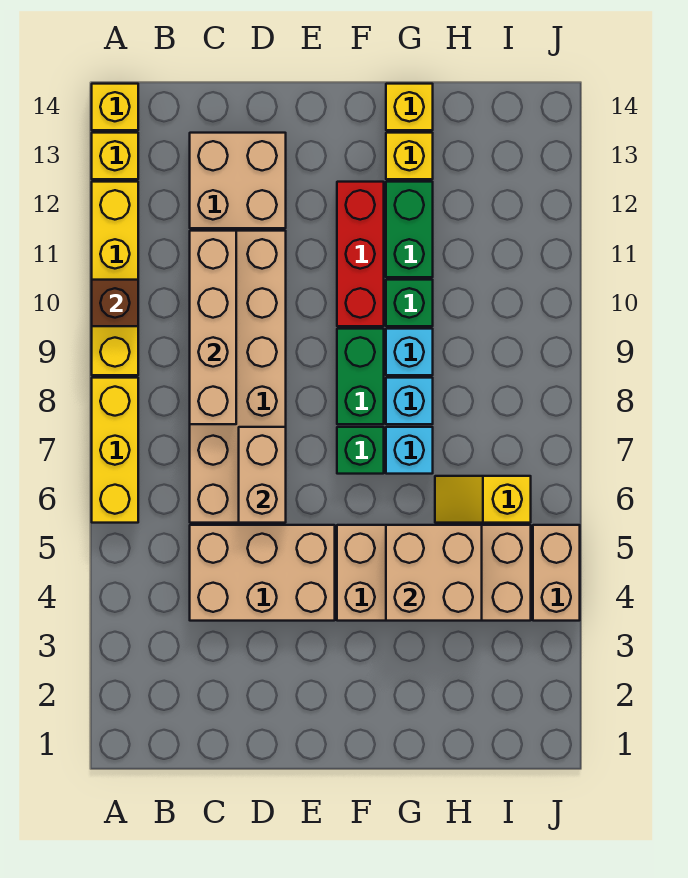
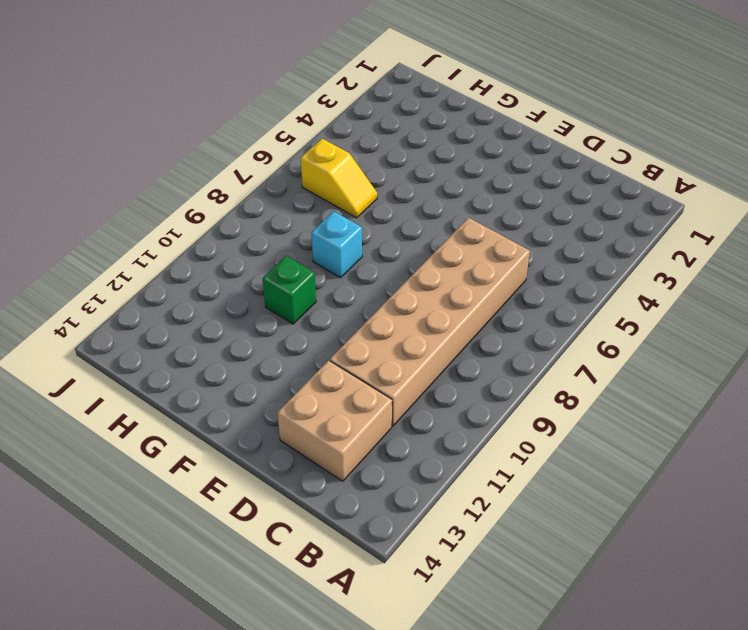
none -> yellow 1x3 brick [92,378,138,523]
none -> yellow 1x4 brick [92,182,138,375]
none -> yellow 1x1 brick [92,133,138,179]

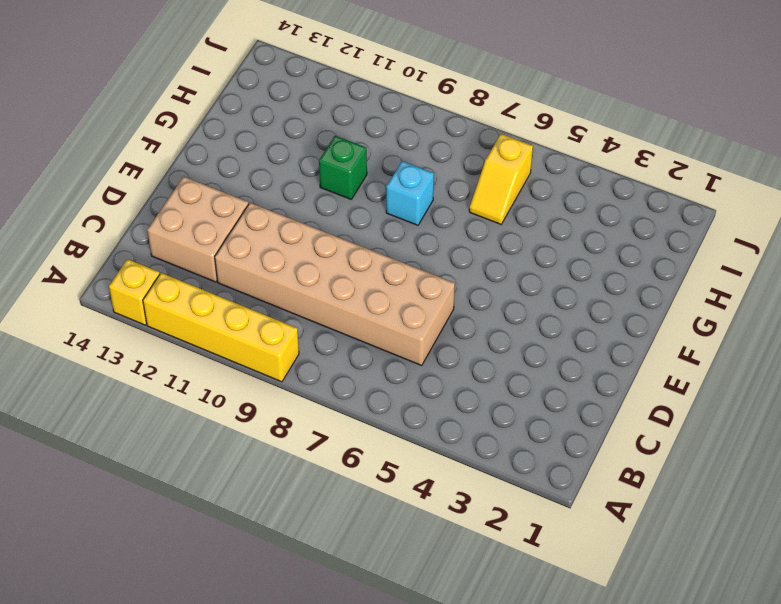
none -> yellow 1x3 brick [92,378,138,523]
none -> yellow 1x1 brick [92,84,138,130]
none -> tan 2x3 brick [190,525,335,621]

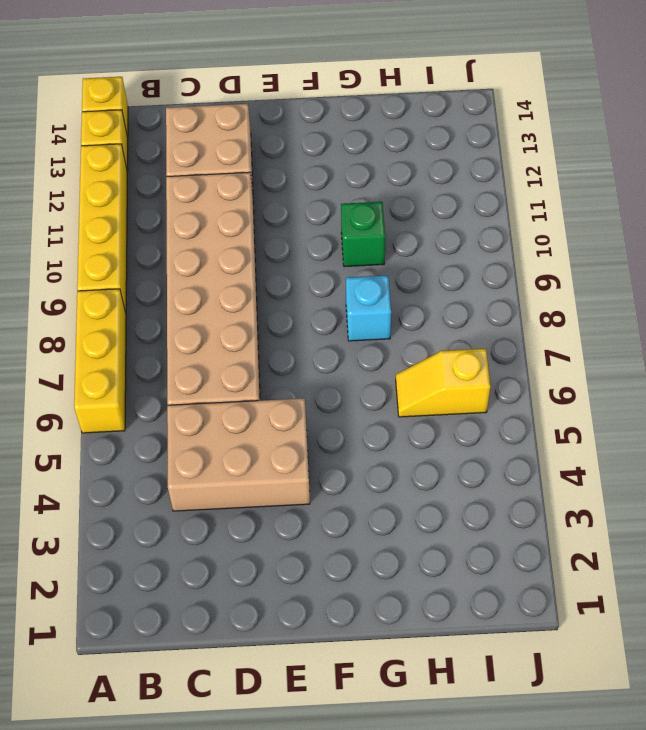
none -> tan 2x4 brick [337,525,531,621]
none -> green 1x1 brick [337,427,384,474]
none -> green 1x2 brick [337,329,384,424]

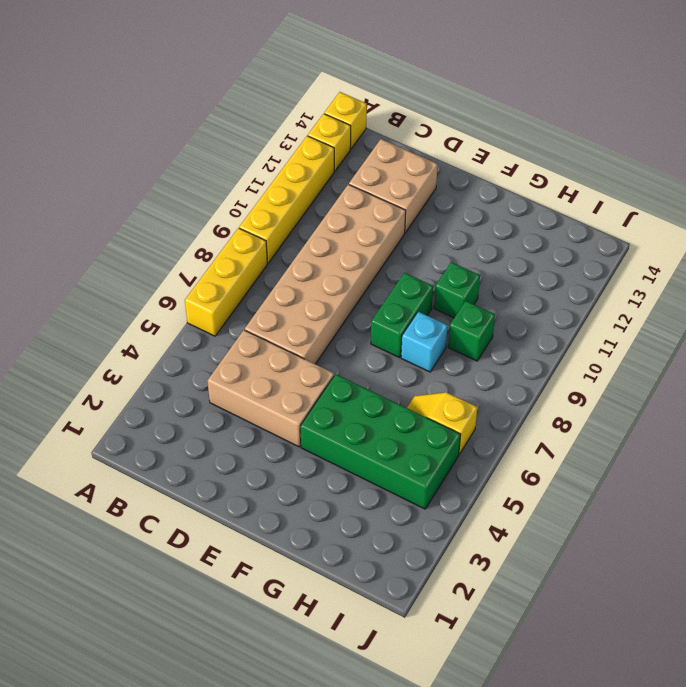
green 2x4 brick [300,374,461,509] -> tan 2x4 brick [337,525,531,621]
green 1x1 brick [448,301,495,361] -> green 1x1 brick moved to [337,427,384,474]
none -> red 1x3 brick [337,182,384,326]
none -> cyan 1x1 brick [386,427,433,474]
none -> cyan 1x1 brick [386,329,433,375]

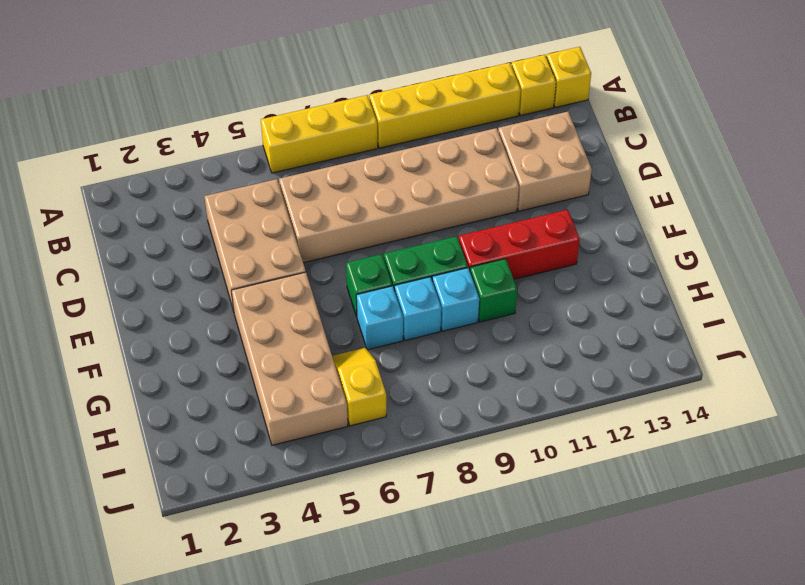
none -> green 1x2 brick [386,182,433,277]
none -> yellow 1x1 brick [386,133,433,179]
none -> yellow 1x1 brick [386,84,433,130]

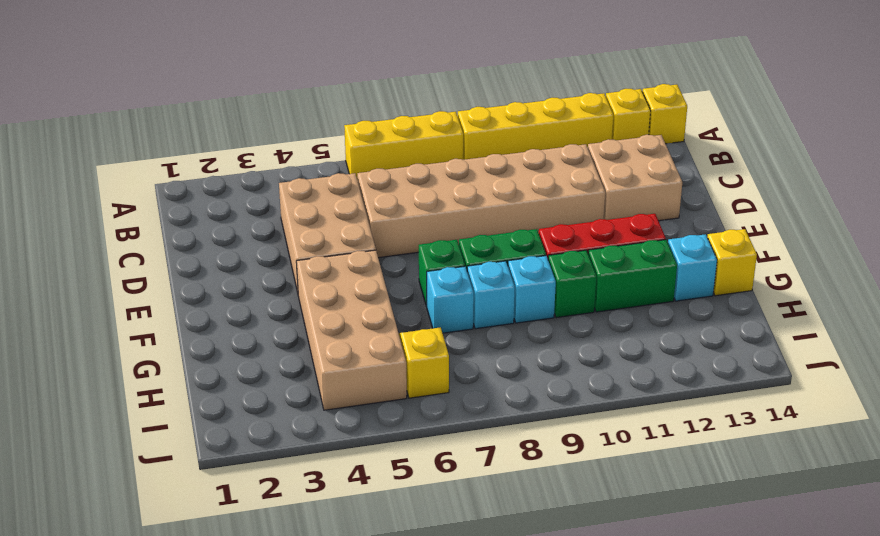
cyan 1x1 brick [668,234,717,301] -> yellow 1x1 brick [386,133,433,179]
none -> tan 1x2 brick [533,525,580,621]
none -> brown 1x1 brick [92,280,138,326]
none -> tan 1x4 brick [190,231,236,424]

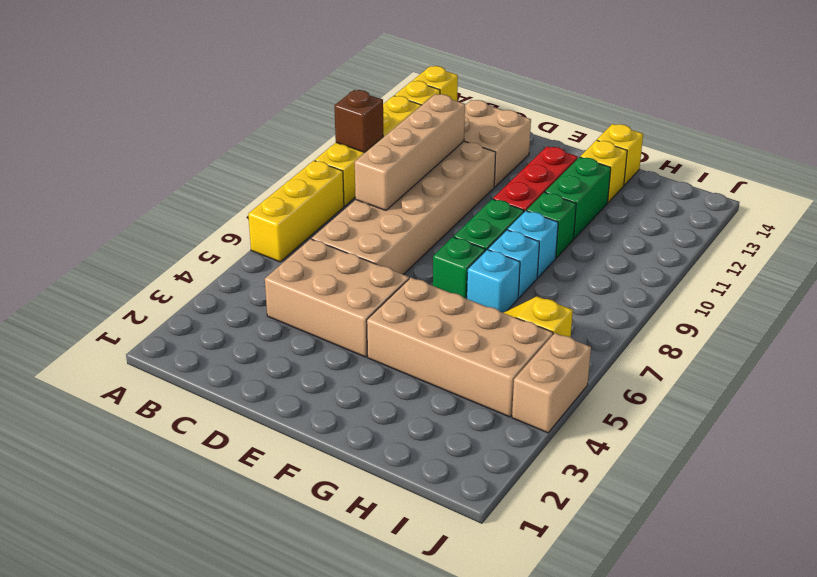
none -> tan 1x2 brick [239,427,286,523]
none -> tan 2x2 brick [386,525,482,621]

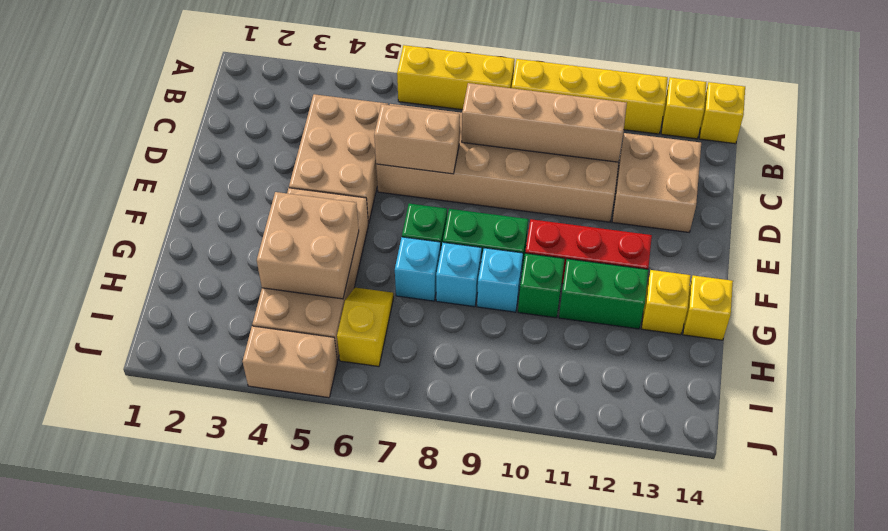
none -> brown 1x1 brick [92,280,138,326]

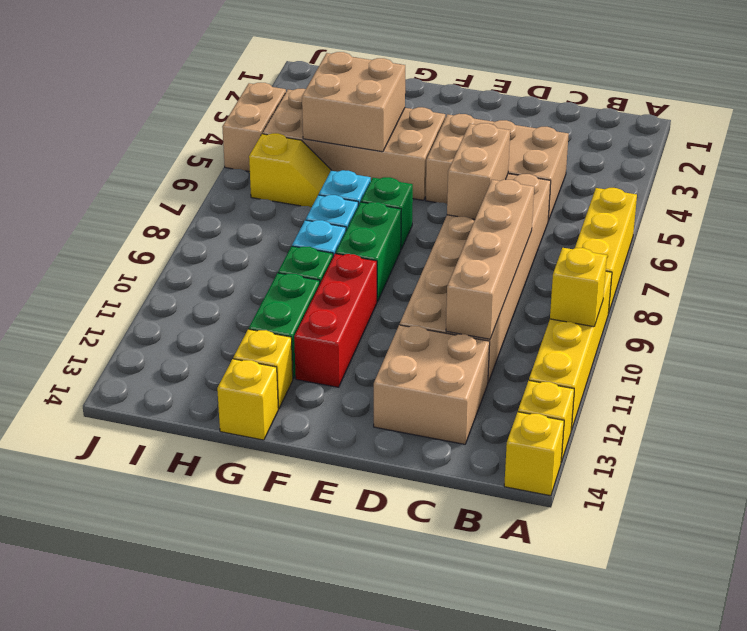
yellow 1x1 brick [550,248,607,327] -> brown 1x1 brick [92,280,138,326]

